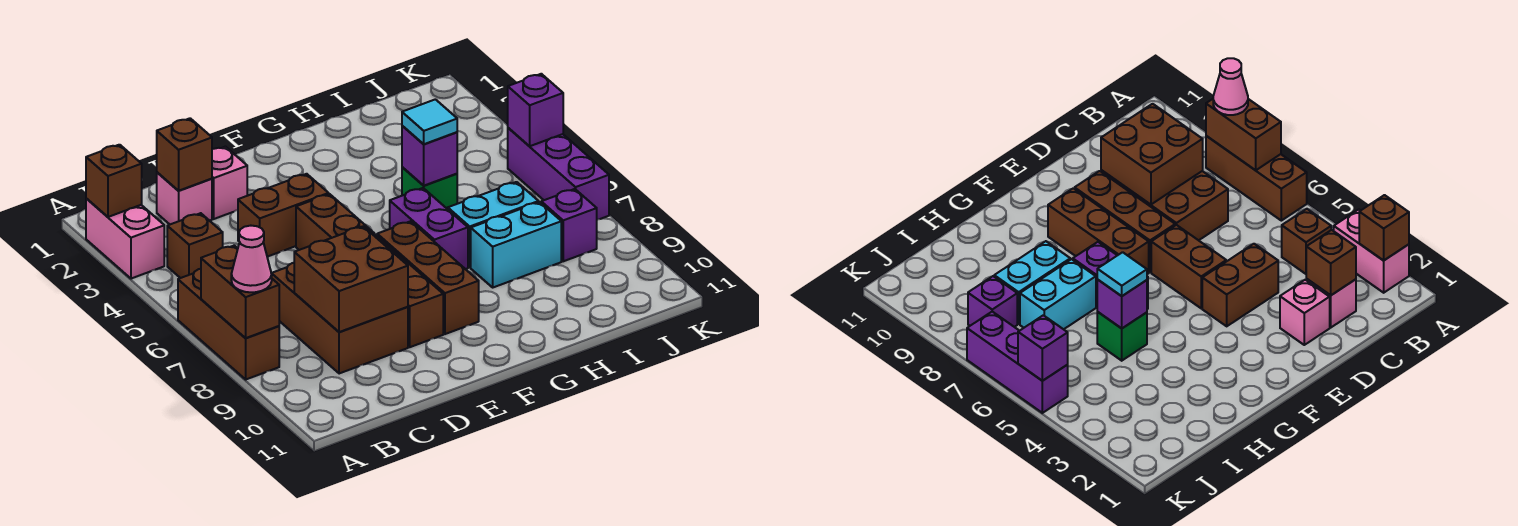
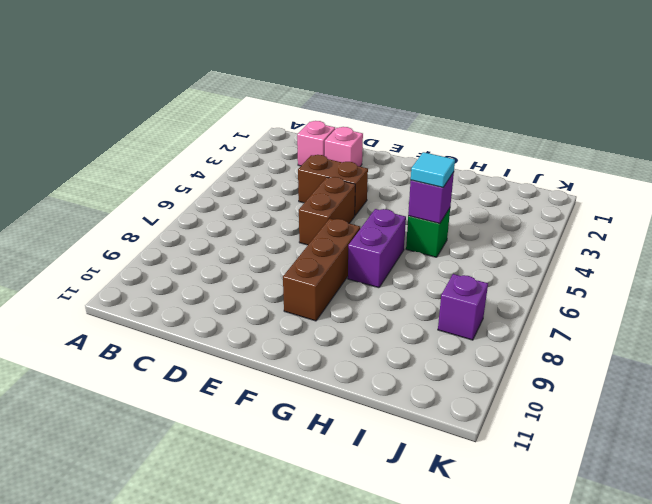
none -> pink 1x2 brick [86,199,164,279]
none -> brown 1x3 brick [178,269,279,379]
none -> brown 1x1 brick [167,213,223,278]

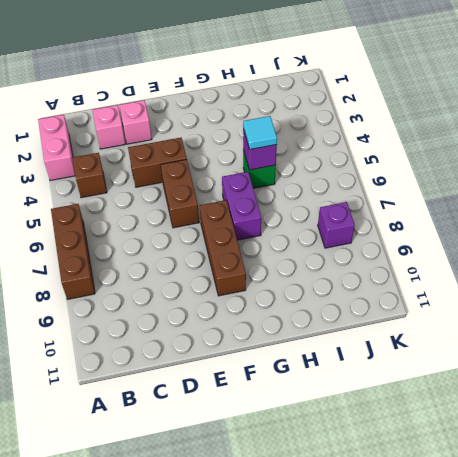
none -> brown 2x3 brick [271,263,408,374]
none -> brown 1x3 brick [374,234,443,347]
none -> cyan 1x2 brick [448,182,539,267]

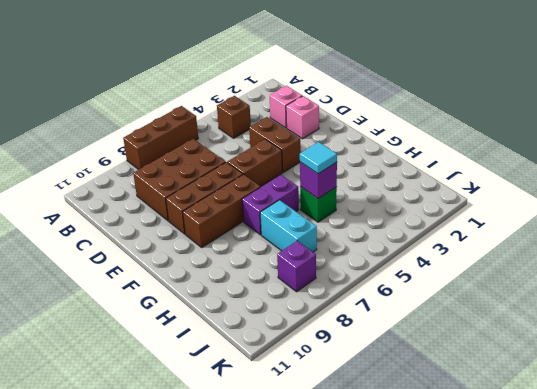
none -> pink 1x2 brick [86,199,164,279]
none -> cyan 1x2 brick [471,202,561,287]
none -> purple 1x3 brick [508,128,609,220]

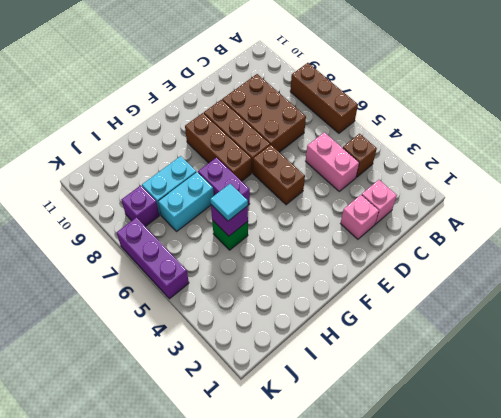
pink 1x2 brick [306,132,359,191] -> pink 1x2 brick moved to [86,199,164,279]
none -> brown 1x2 brick [238,174,329,257]
none -> brown 1x1 brick [86,145,142,217]
none -> brown 1x2 brick [201,245,279,338]

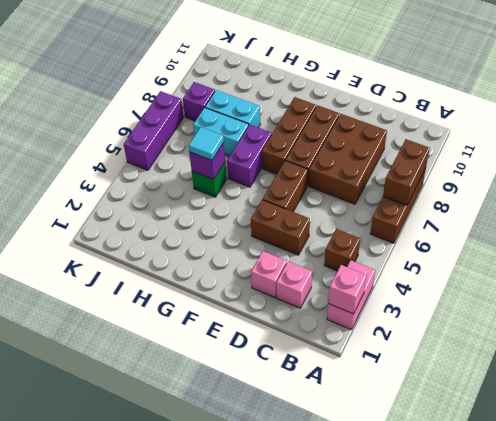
pink 1x1 brick [328,265,366,314] -> brown 1x1 brick [86,145,142,217]
none -> brown 1x1 brick [157,118,212,191]
none -> brown 2x2 brick [294,226,408,332]
none -> purple 1x1 brick [508,74,563,146]

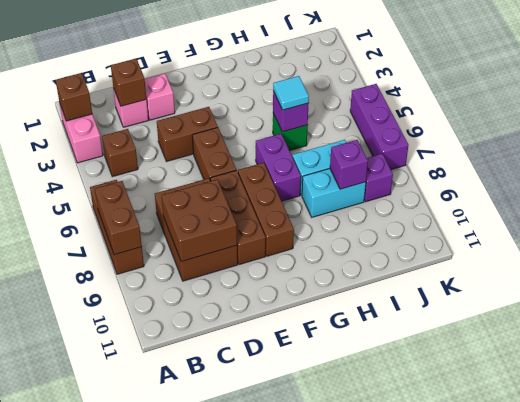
purple 1x1 brick [330,140,368,189] -> purple 1x1 brick moved to [508,74,563,146]
none -> pink 1x1 cone [231,226,272,292]

